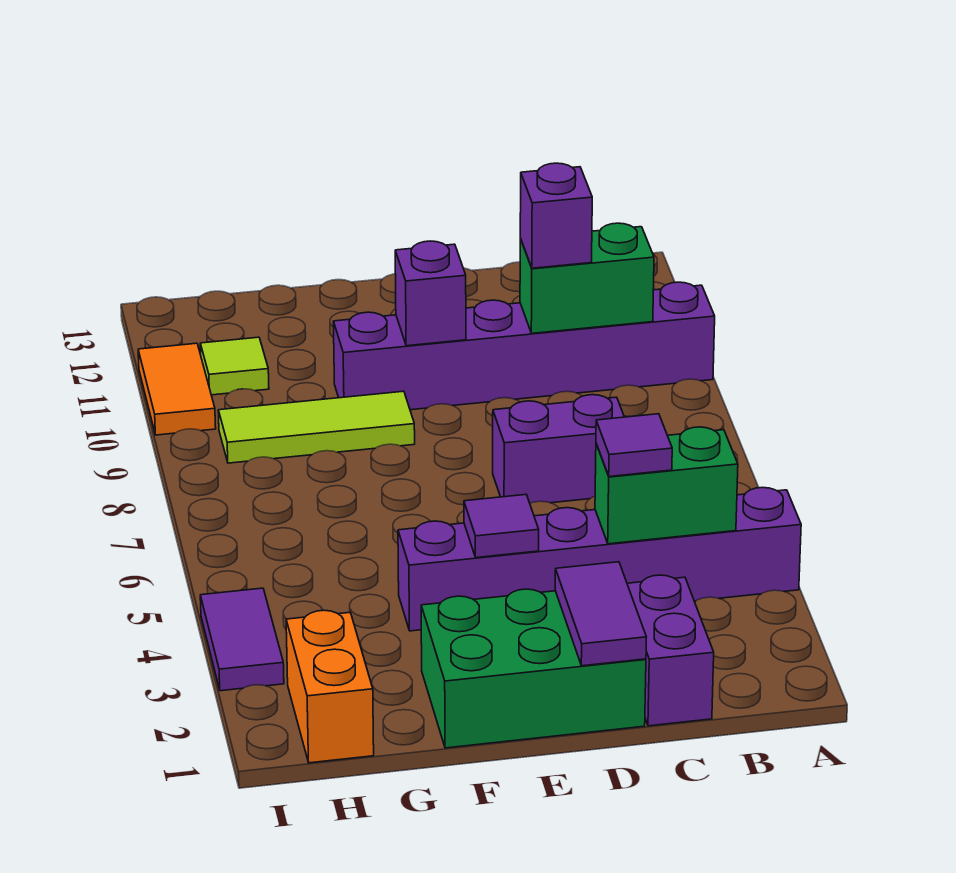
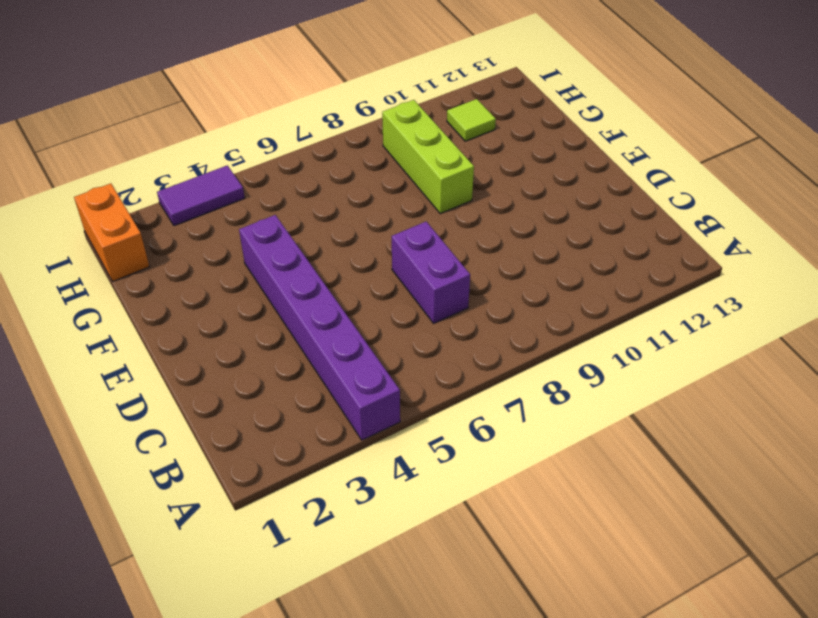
lime 1x3 brick [382,100,474,214] -> lime 1x3 tile [218,391,415,463]
orange 1x2 brick [74,183,150,281] -> orange 1x2 brick turned to [286,610,374,763]
none -> purple 1x6 brick [333,282,715,410]
none -> purple 1x2 brick [627,575,714,726]
none -> green 2x3 brick [421,589,646,748]

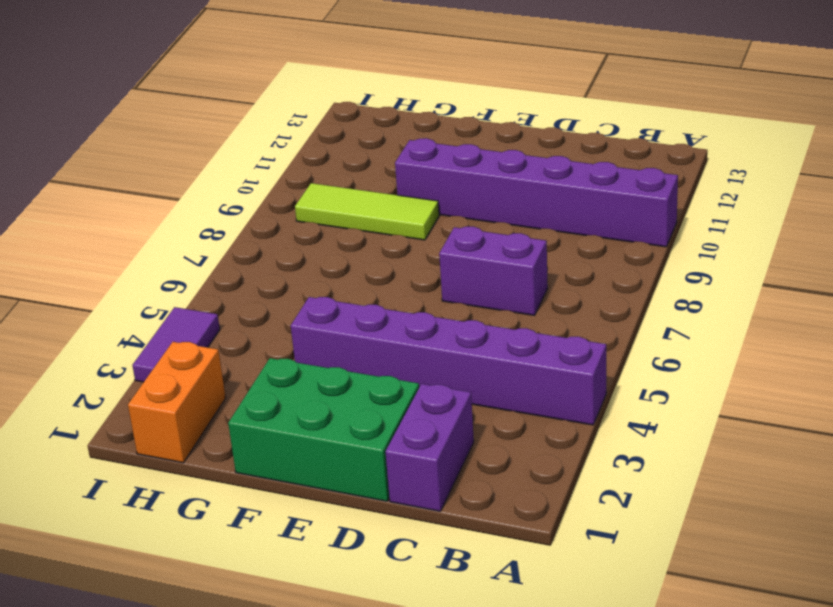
none -> lime 1x1 tile [200,337,269,395]
none -> orange 1x2 tile [138,343,216,435]
none -> green 1x2 brick [595,427,738,544]

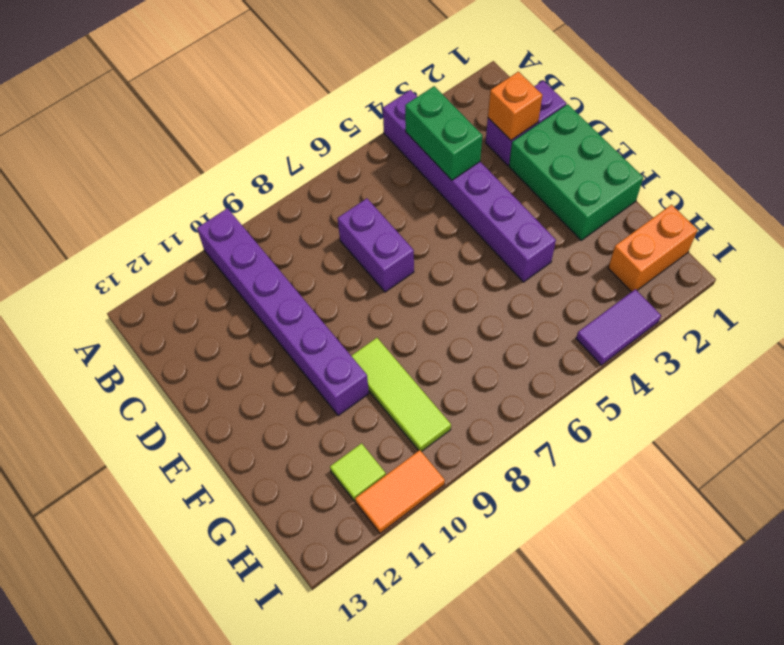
orange 1x1 brick [488,72,542,140] -> none
none -> green 1x2 brick [520,223,654,333]
none -> purple 1x2 tile [555,562,646,666]
none -> purple 1x1 tile [464,495,539,558]

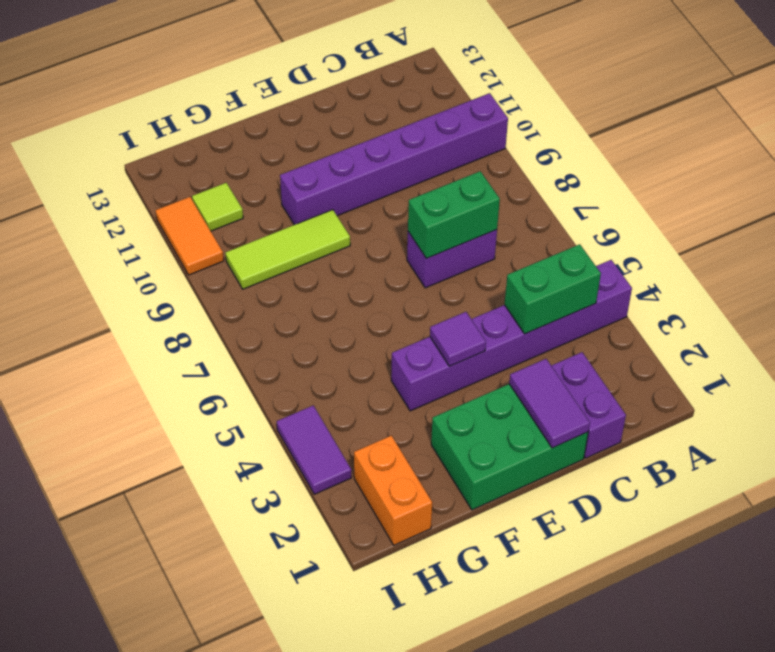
green 1x2 brick [408,171,500,258] -> green 1x2 brick moved to [520,223,654,333]
none -> purple 1x1 brick [395,241,466,346]
none -> purple 1x1 tile [596,414,672,477]
none -> purple 1x1 brick [520,163,592,268]

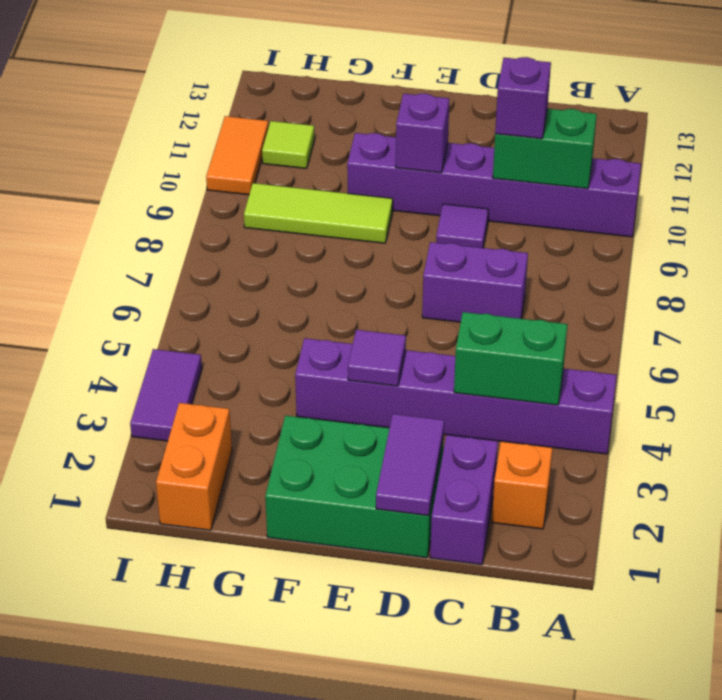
orange 1x1 brick [492,441,552,529] -> none
purple 1x1 tile [436,204,488,248] -> purple 1x1 tile moved to [596,414,672,477]

